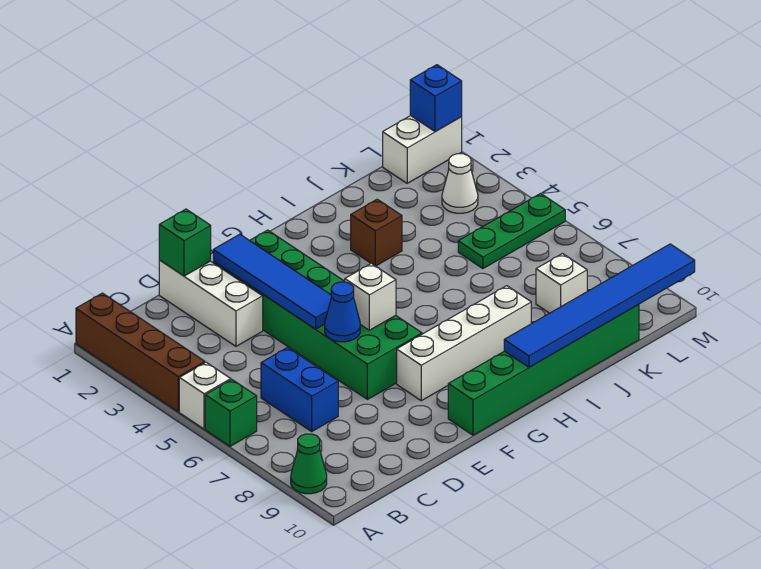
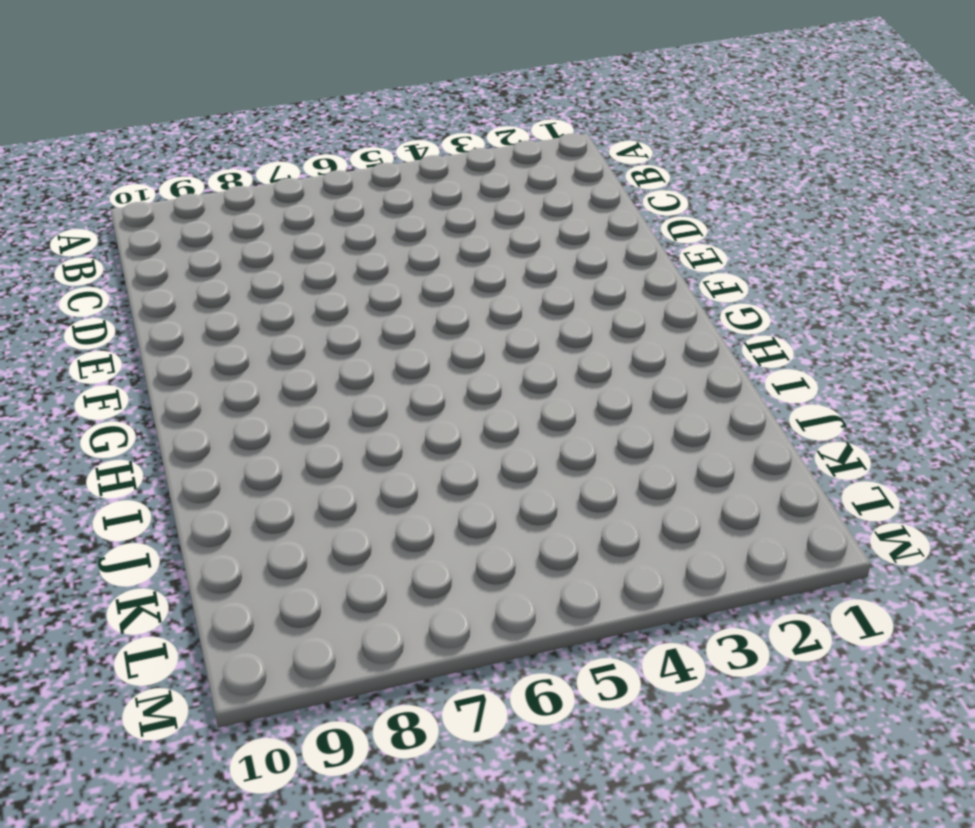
none -> brown 1x4 brick [76,293,205,412]
none -> white 1x1 brick [179,362,231,429]
none -> green 1x1 brick [205,380,257,446]

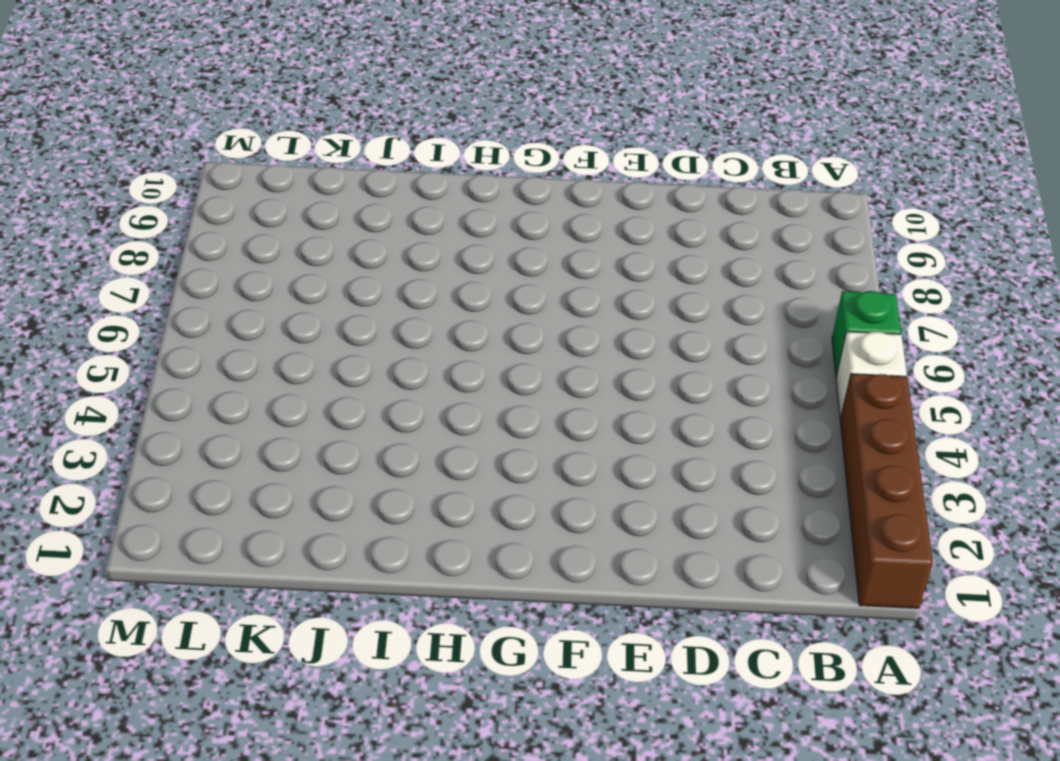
none -> green 1x1 cone [291,434,327,494]
none -> blue 1x2 brick [261,347,338,431]
none -> white 1x3 brick [159,260,263,346]

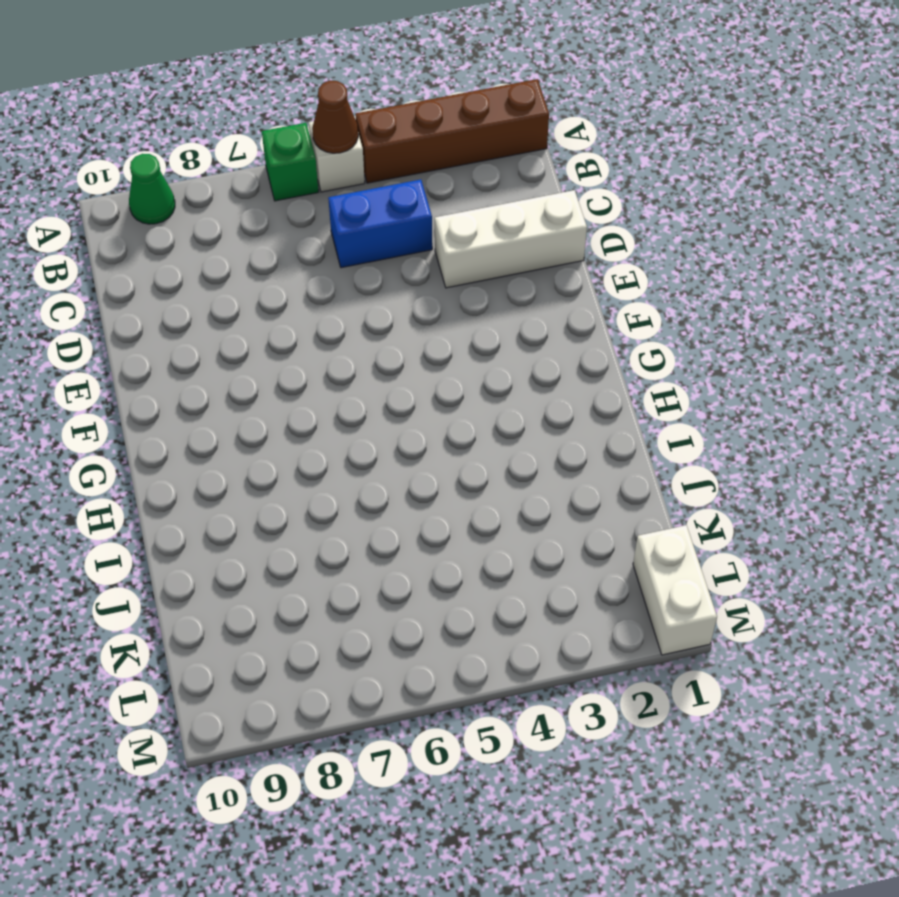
brown 1x1 cone [312,81,358,153] -> none
blue 1x2 brick [328,180,432,268] -> blue 1x2 brick moved to [261,347,338,431]
none -> green 2x6 brick [213,230,422,399]
none -> white 1x4 brick [397,286,531,401]
none -> green 1x6 brick [448,305,639,435]

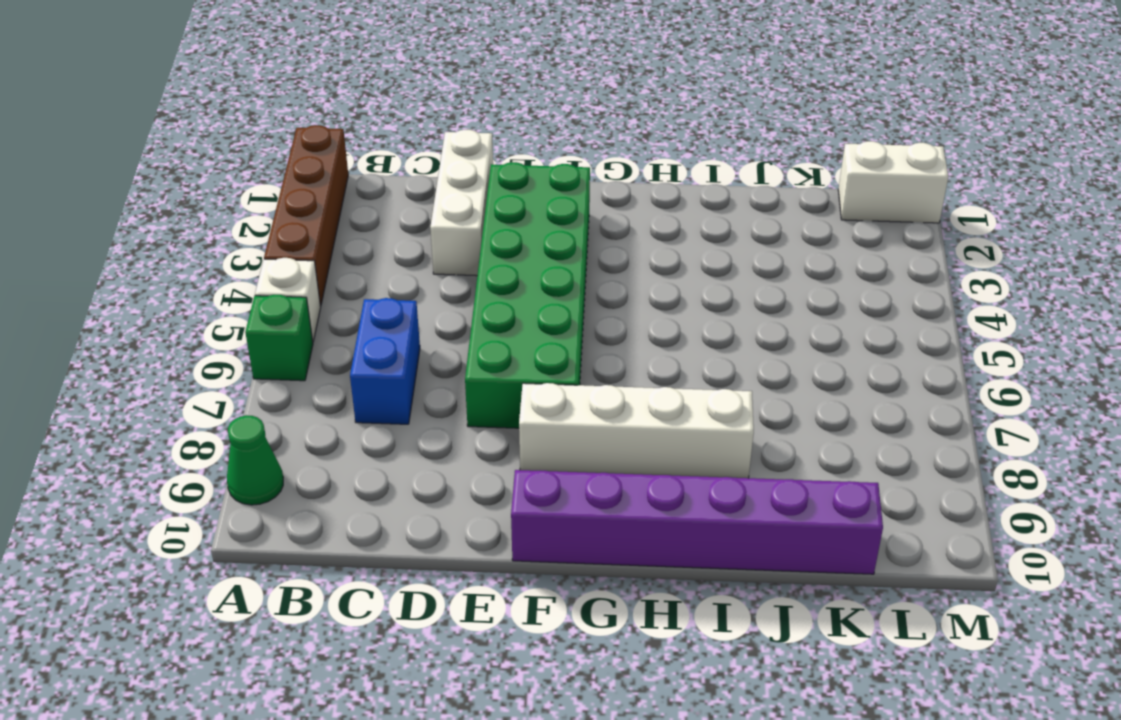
purple 1x6 brick [511,470,883,574] -> green 1x6 brick [448,305,639,435]
none -> brown 1x1 brick [351,199,402,266]
none -> green 1x3 plate [458,194,565,269]
none -> white 1x1 brick [536,254,587,313]

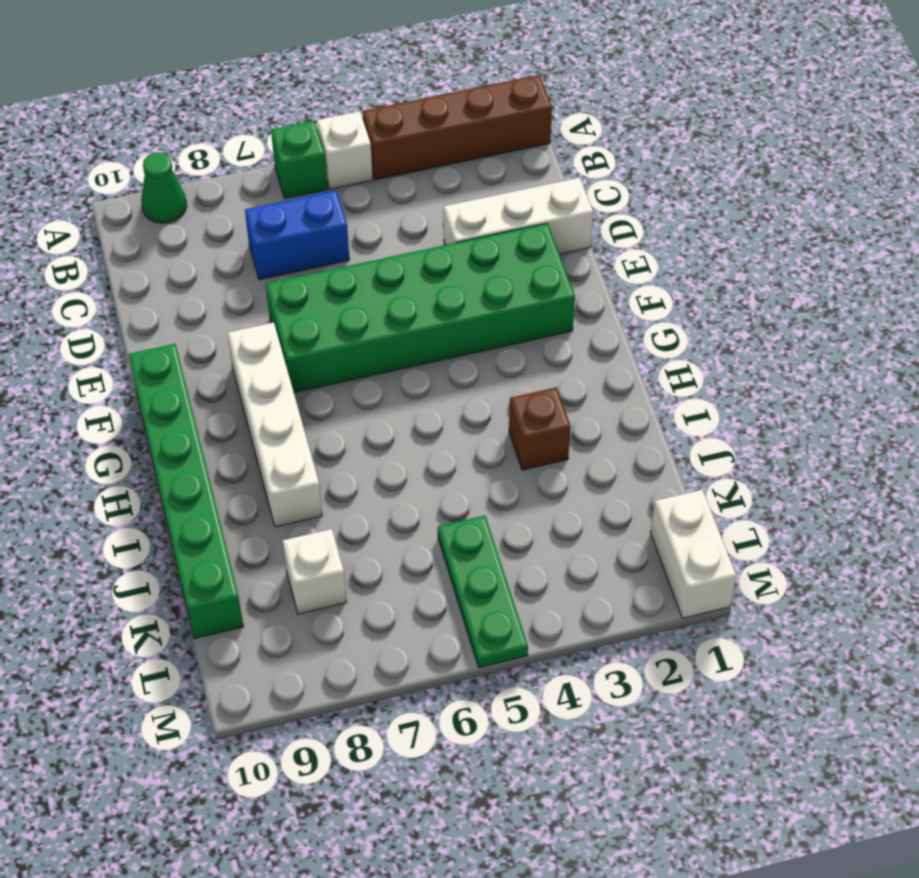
none -> white 1x1 cone [442,154,478,213]
none -> green 1x1 brick [159,209,211,276]
none -> blue 1x4 tile [213,234,332,329]

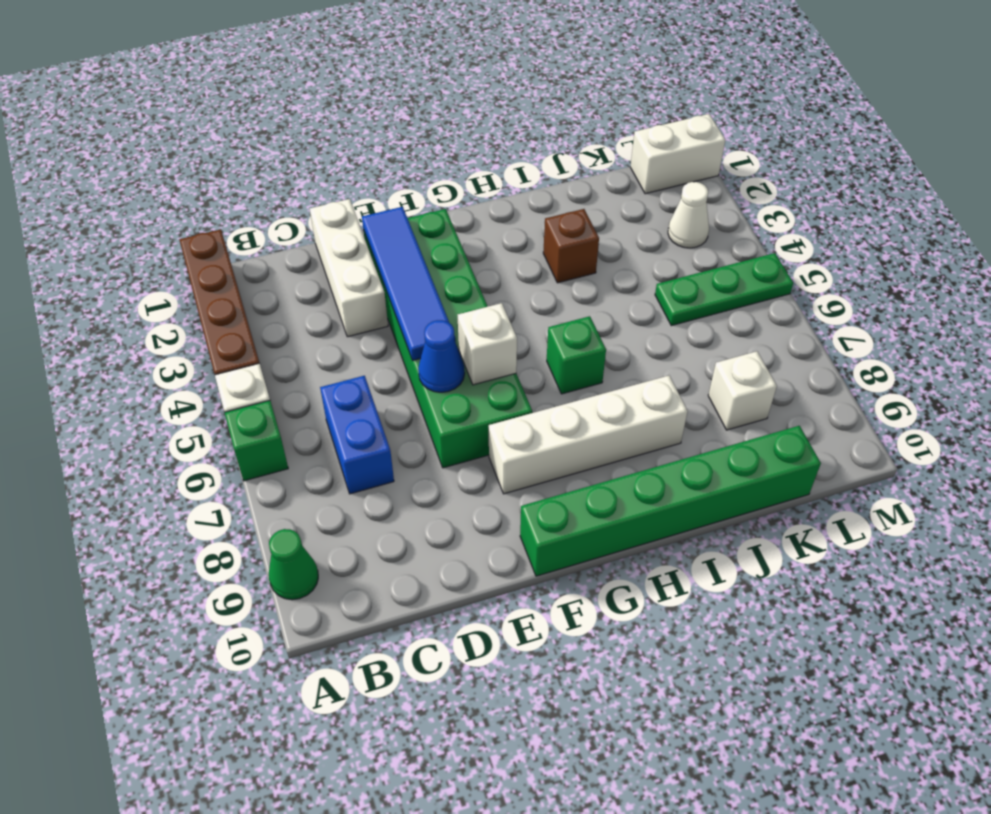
green 1x1 brick [547,316,606,394] -> green 1x1 brick moved to [159,209,211,276]
none -> blue 1x6 tile [504,244,695,367]
none -> blue 1x1 brick [410,65,462,131]

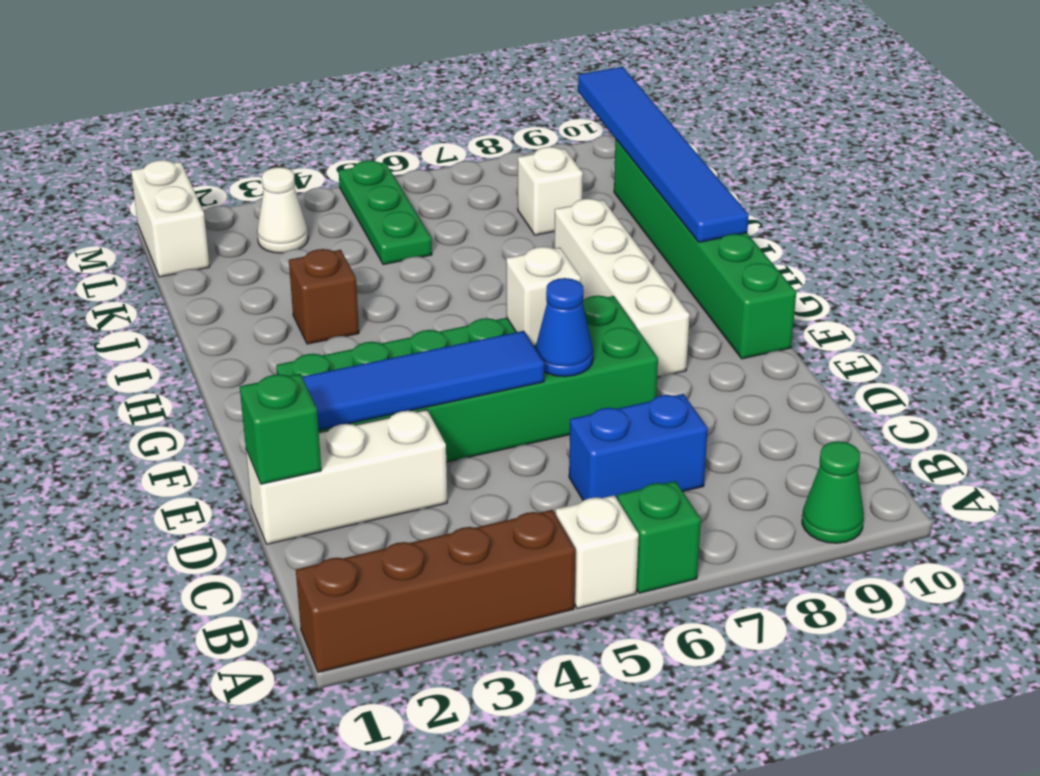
none -> blue 1x1 brick [410,65,462,131]

